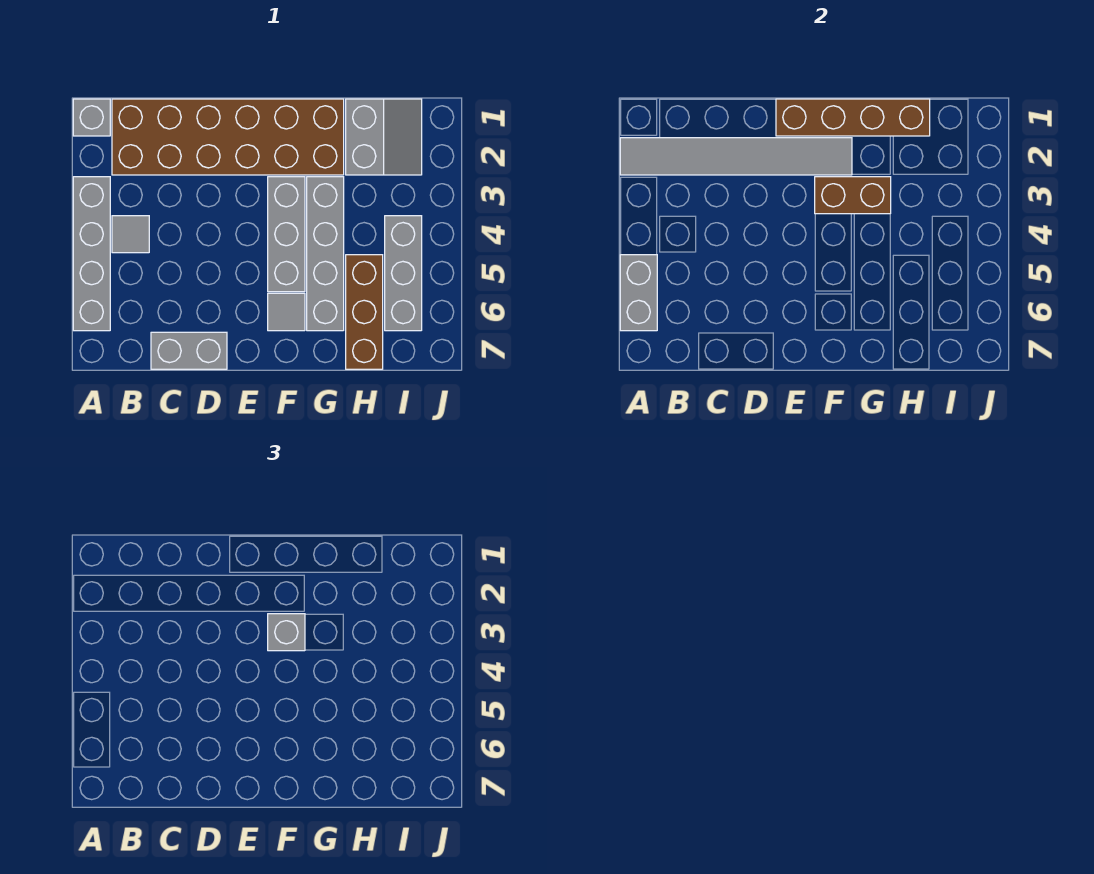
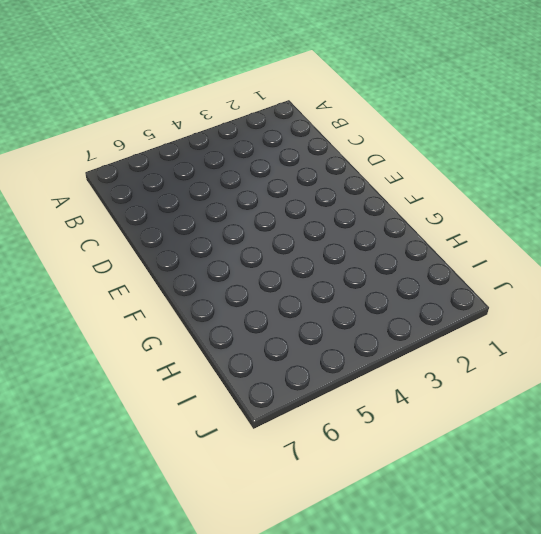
none -> grey 1x1 brick [73,99,110,136]
none -> grey 1x4 brick [73,177,110,331]
none -> brown 2x6 brick [112,99,344,175]

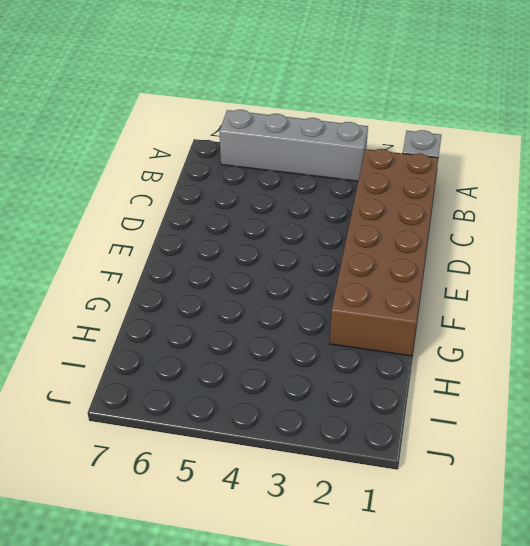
none -> grey 1x1 tile [112,216,149,253]
none -> grey 1x2 brick [151,332,227,369]
none -> grey 1x3 brick [268,177,305,292]

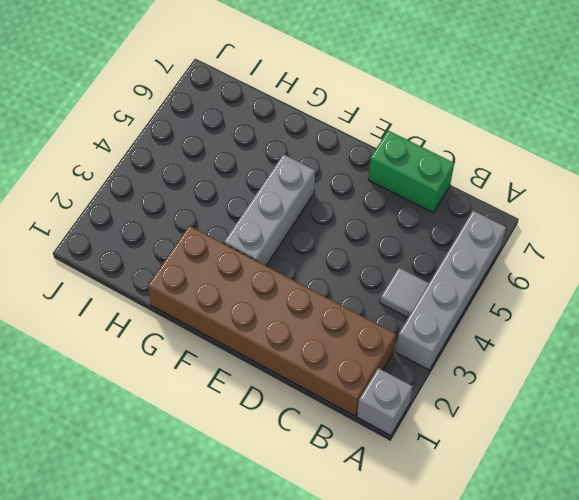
green 1x2 brick [368,131,454,212] -> grey 1x2 brick [151,332,227,369]
none -> grey 1x1 tile [268,293,305,331]
none -> grey 1x4 brick [307,177,344,331]
none -> grey 2x2 slope [346,99,422,175]

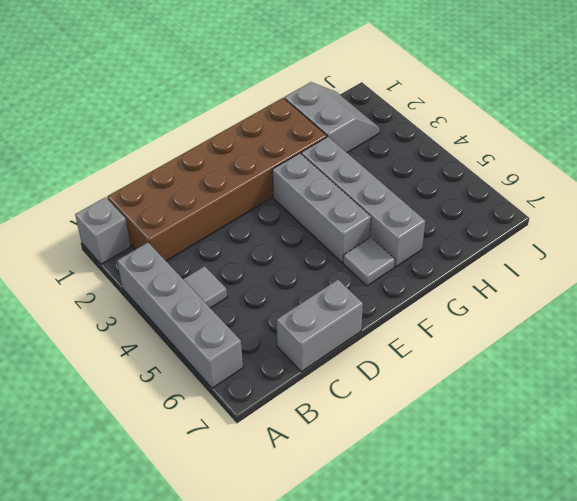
none -> brown 1x3 brick [346,255,383,369]
none -> grey 1x3 brick [385,216,422,331]
none -> grey 1x6 tile [620,138,852,175]

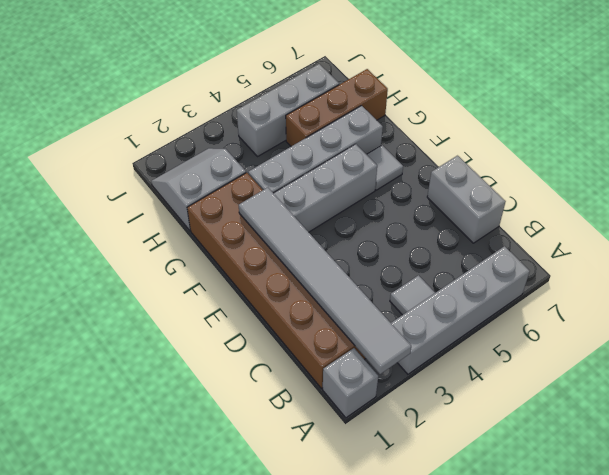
none -> grey 1x2 brick [620,255,657,331]
none -> brown 1x4 brick [776,99,930,136]
none -> brown 1x2 brick [815,177,891,214]

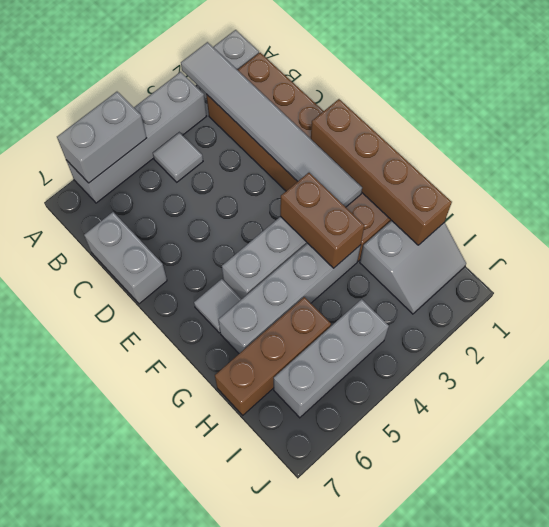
none -> grey 1x1 brick [268,614,305,651]

